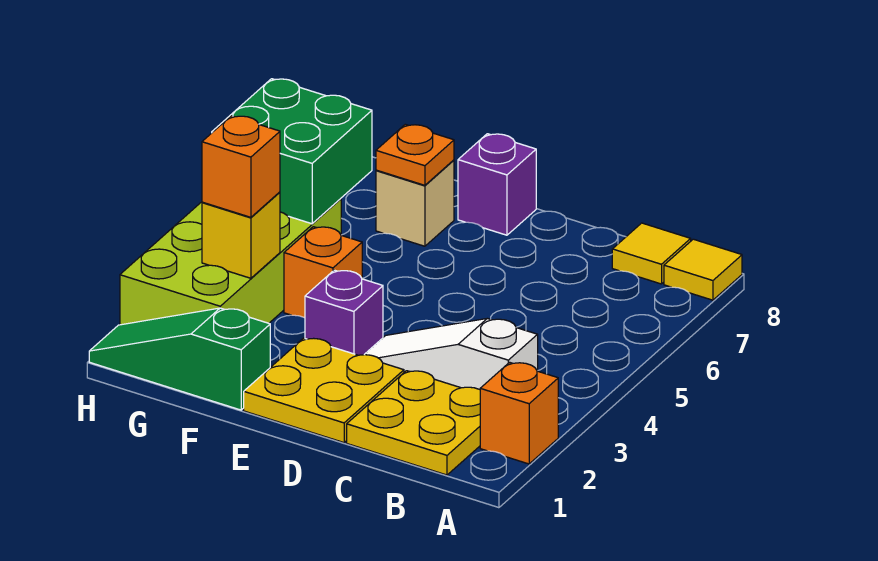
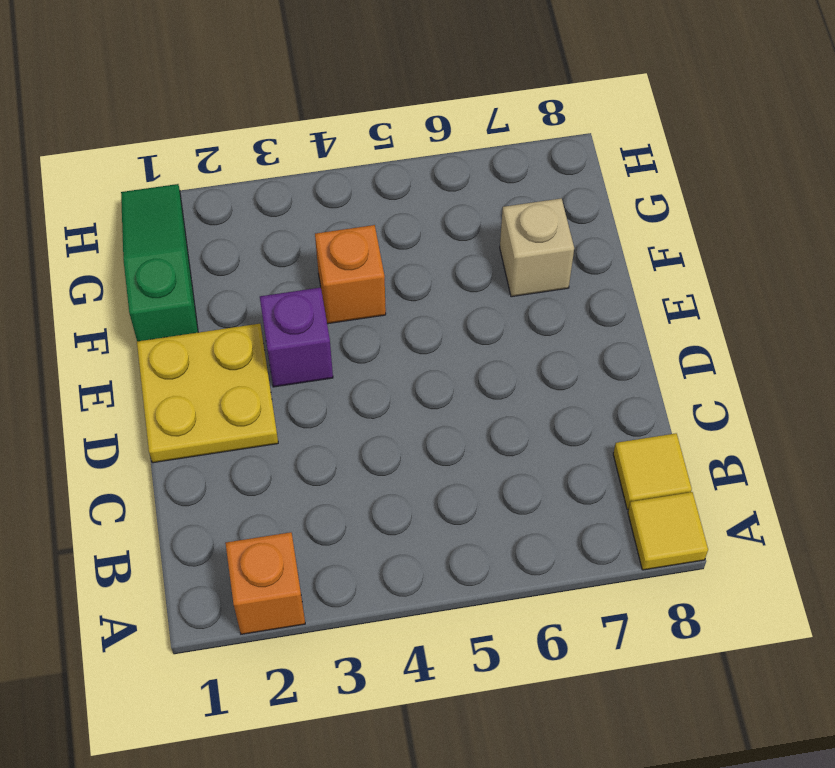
none -> yellow 2x2 plate [347,371,480,475]
none -> white 1x3 slope [364,318,538,389]
none -> purple 1x1 brick [458,134,536,235]

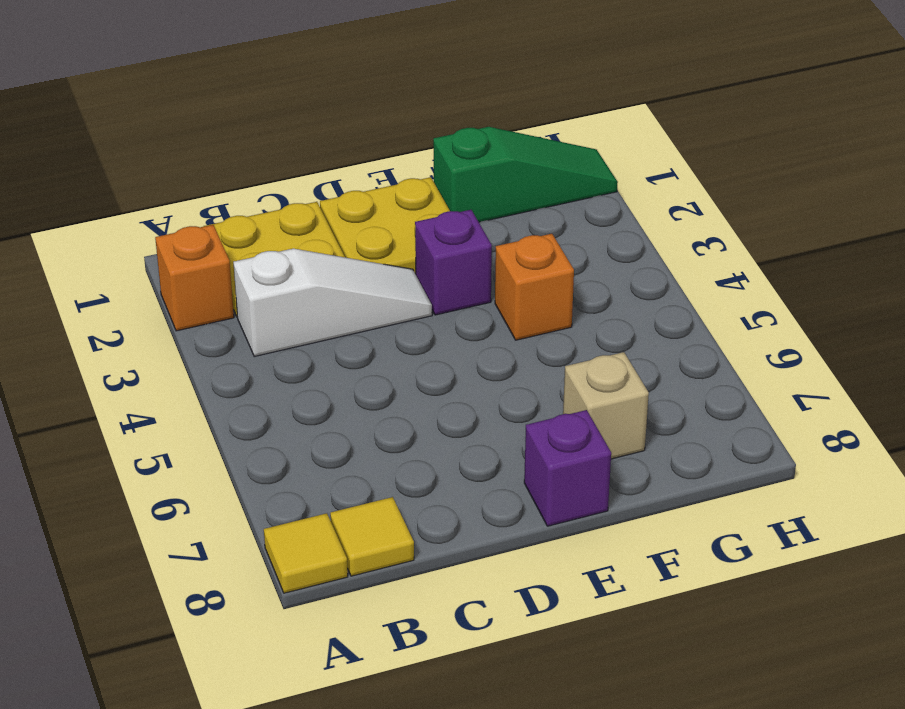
none -> lime 2x4 brick [120,199,341,325]
none -> orange 1x1 plate [376,124,454,185]
none -> yellow 1x1 brick [202,192,280,278]

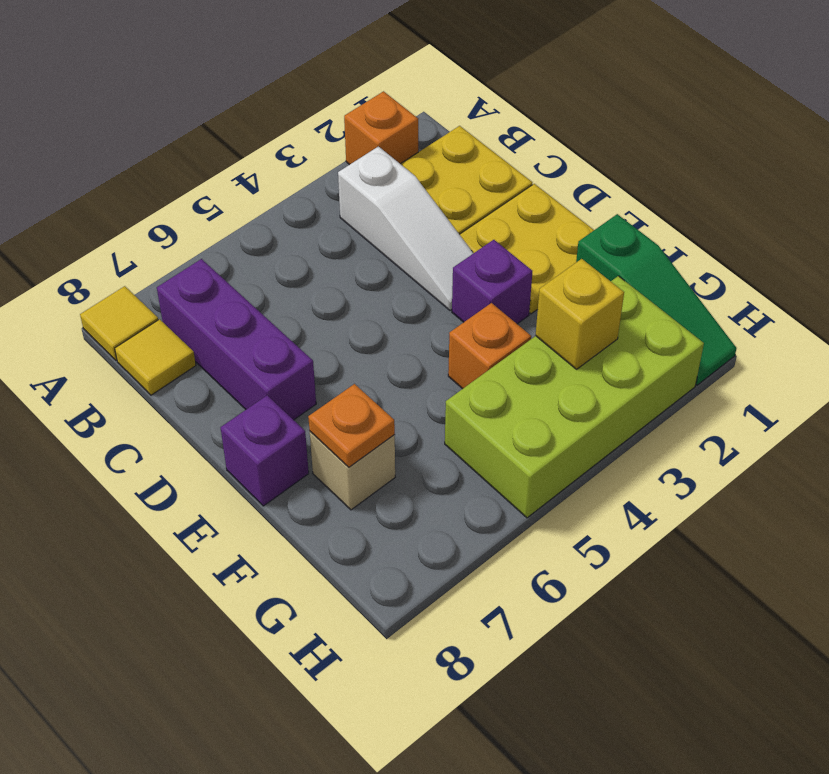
purple 1x3 brick [157,259,316,420] -> none
none -> green 2x2 brick [212,79,372,224]
none -> orange 1x1 brick [202,116,280,217]

